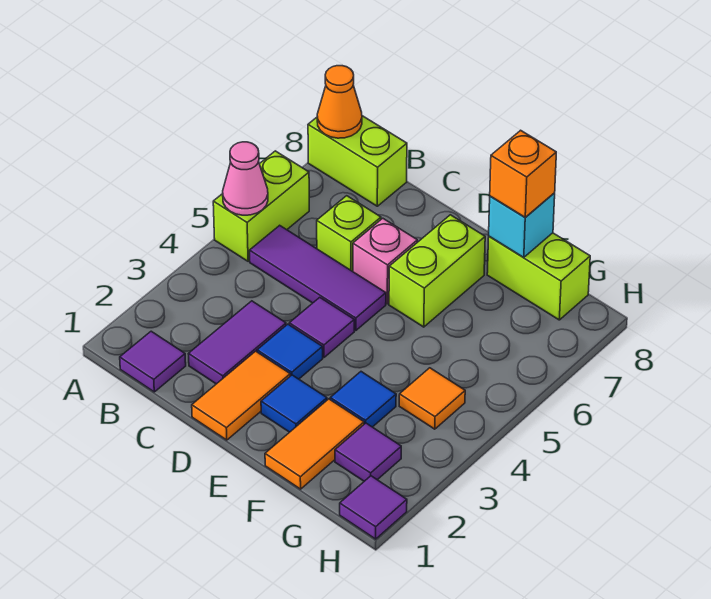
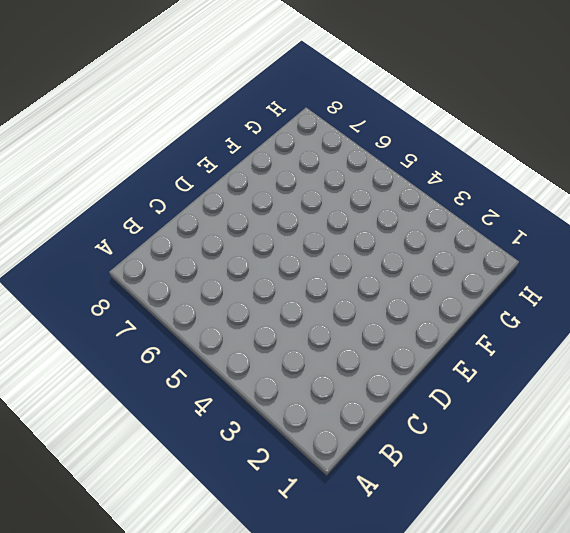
none -> lime 1x2 brick [213,151,309,261]
none -> lime 1x2 brick [308,116,407,206]
none -> purple 1x1 tile [120,331,186,392]

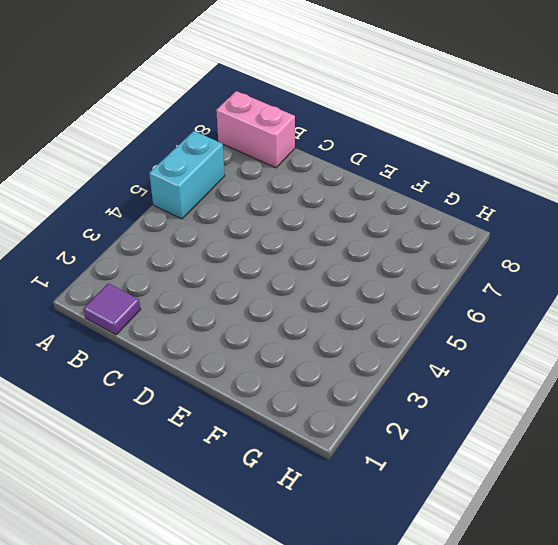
cyan 1x2 brick [149,131,225,219] -> lime 1x2 brick [213,151,309,261]
pink 1x2 brick [216,91,295,168] -> lime 1x2 brick [308,116,407,206]
none -> purple 1x3 tile [250,225,386,331]
none -> purple 1x2 tile [189,301,286,384]
none -> lime 1x1 brick [317,196,381,271]

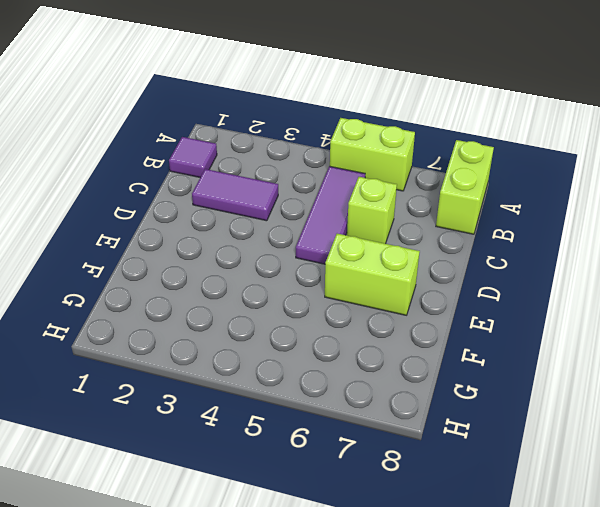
none -> orange 1x2 tile [192,351,290,440]
none -> blue 1x1 tile [257,324,323,379]
none -> purple 1x1 tile [289,297,354,357]

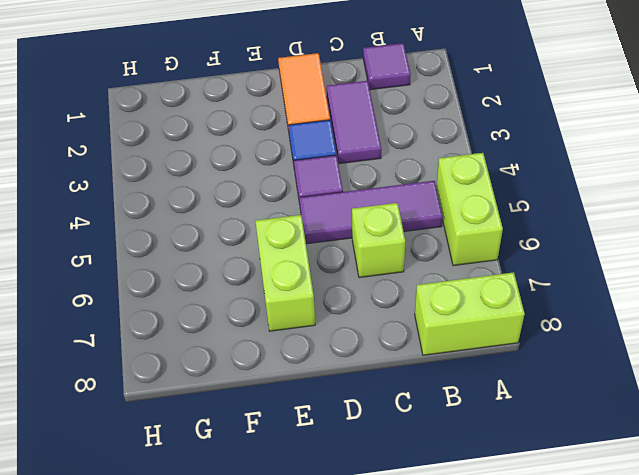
none -> pink 1x1 brick [353,218,417,304]
none -> blue 1x1 tile [261,375,327,432]
none -> orange 1x2 tile [265,399,364,489]

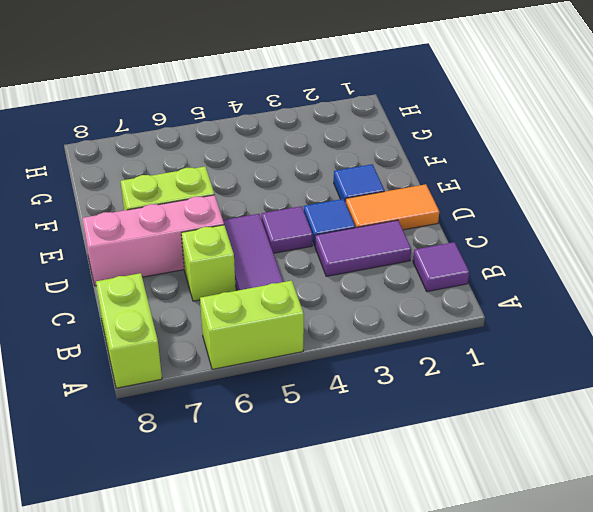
pink 1x3 brick [82,195,224,286] -> pink 1x1 brick [353,218,417,304]
none -> orange 1x2 tile [265,399,364,489]
none -> blue 1x1 tile [330,372,396,427]
none -> lime 1x2 brick [487,233,590,320]

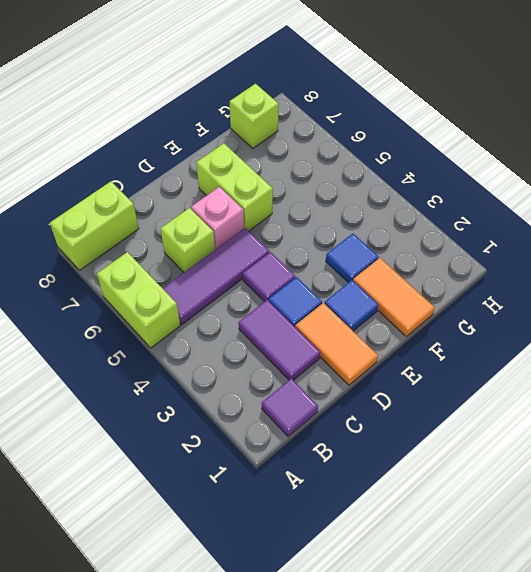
lime 1x1 brick [229,84,279,148] -> lime 1x2 brick [487,233,590,320]
none -> purple 1x1 tile [335,423,401,481]
none -> orange 1x1 tile [399,368,465,429]
none -> purple 1x1 tile [340,476,407,539]

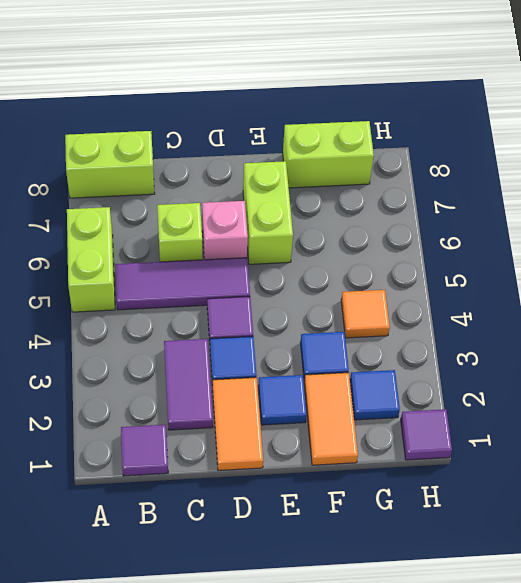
blue 1x1 tile [350,370,400,420] -> purple 1x1 tile [335,423,401,481]
none -> pink 1x1 cone [223,142,268,215]
none -> orange 1x1 cone [317,66,362,138]
none -> cyan 1x1 brick [489,193,555,257]

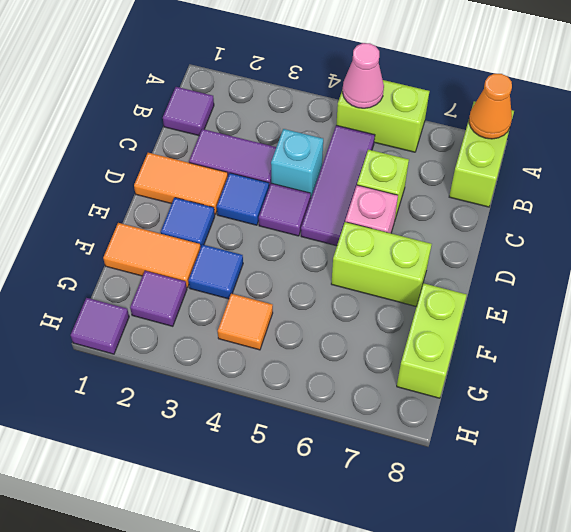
cyan 1x1 brick [271,129,323,200] -> cyan 1x1 brick moved to [489,193,555,257]
none -> orange 1x1 brick [490,130,556,217]

